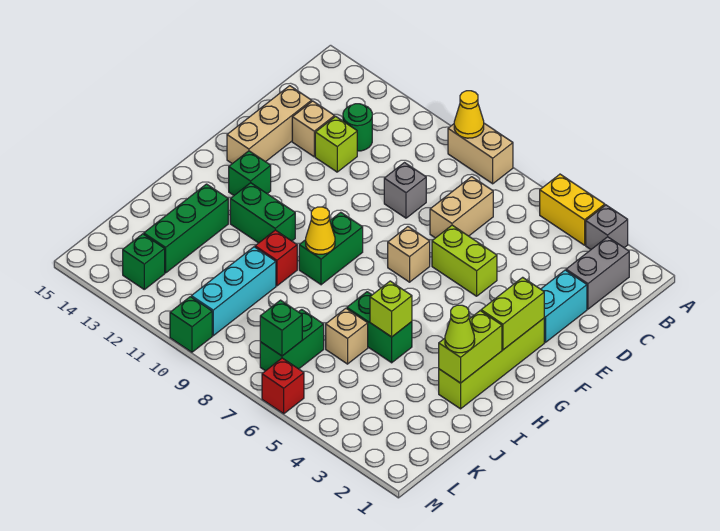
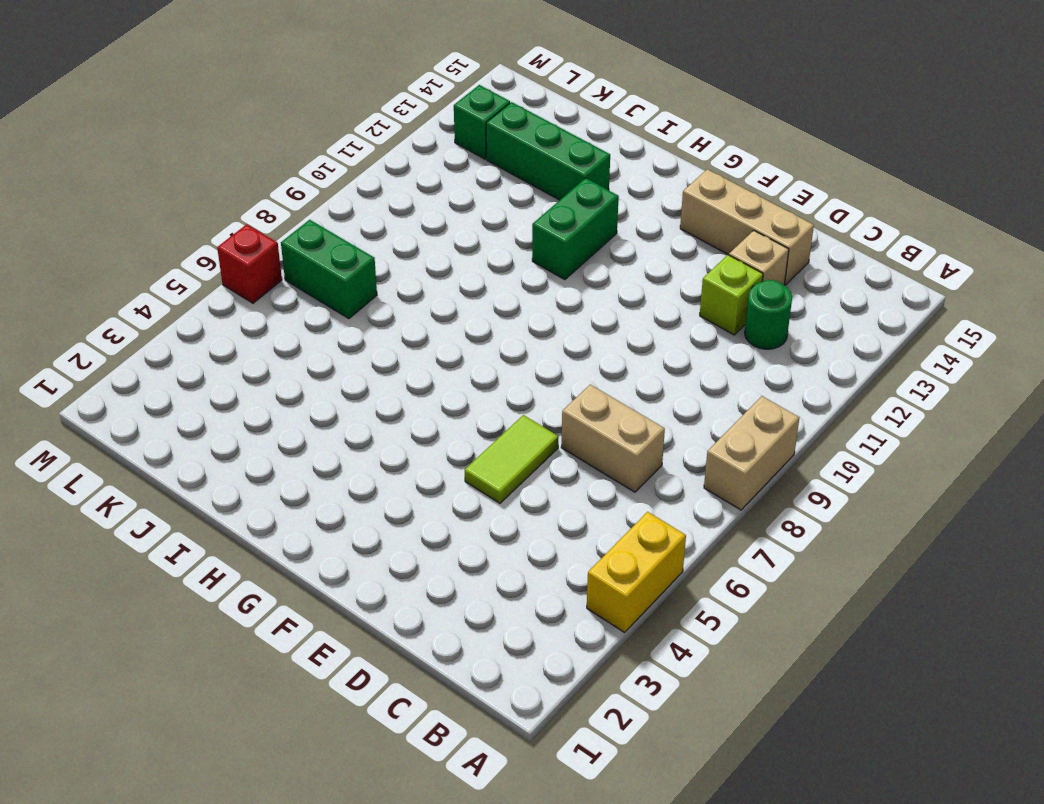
lime 1x2 tile [465,415,559,503] -> lime 1x2 brick [432,225,497,296]
none -> grey 1x1 brick [586,205,628,249]
none -> grey 1x2 brick [566,237,629,309]
none -> cyan 1x2 brick [541,270,587,342]
none -> grey 1x1 brick [384,163,426,218]

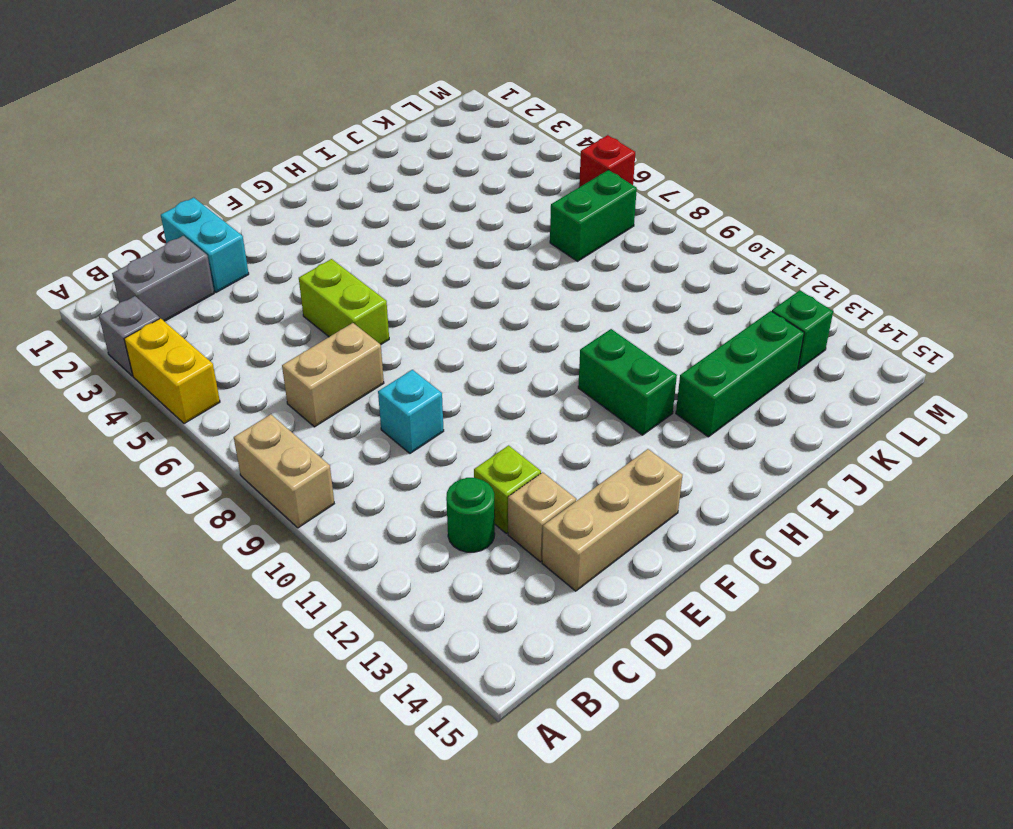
cyan 1x2 brick [161,198,249,293] -> cyan 1x2 brick turned to [541,270,587,342]
cyan 1x1 brick [378,370,444,453] -> grey 1x1 brick [384,163,426,218]
none -> lime 1x4 brick [439,318,544,409]
none -> tan 1x1 brick [388,227,430,282]
none -> green 1x2 brick [299,212,363,285]
none -> green 1x1 brick [229,151,271,195]

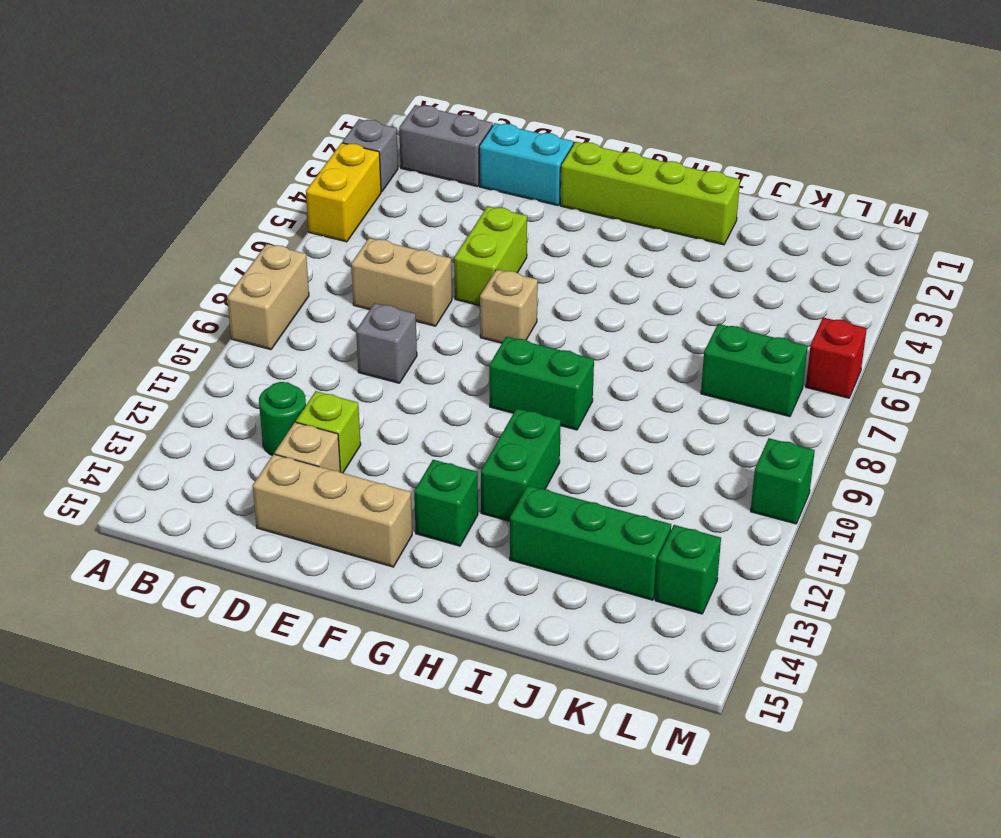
none -> green 1x2 brick [347,292,412,363]
none -> red 1x1 brick [255,230,297,286]
none -> tan 1x1 brick [326,308,368,364]
none -> cyan 1x3 brick [191,247,276,336]

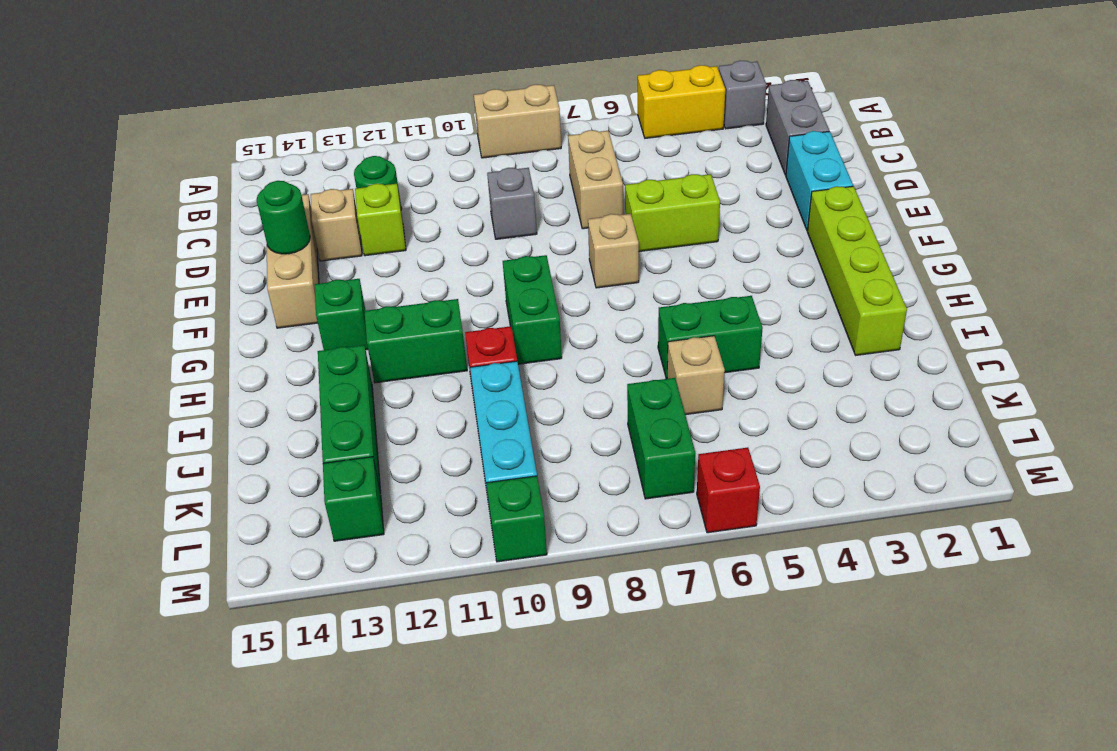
green 1x1 round brick [256,181,310,254] -> none
none -> yellow 1x1 cone [454,91,484,138]
none -> lime 1x2 brick [481,277,544,350]
none -> lime 1x2 brick [439,311,502,383]
none -> yellow 1x1 cone [306,207,335,254]

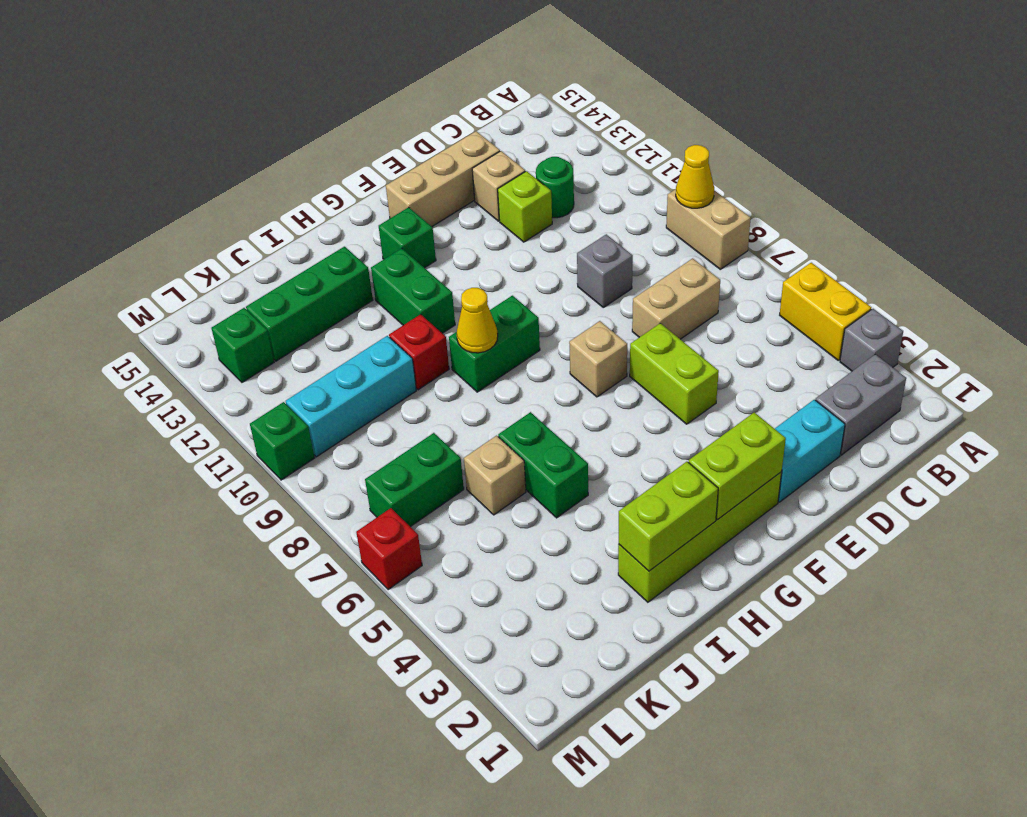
none -> lime 1x1 brick [370,281,412,337]
none -> green 1x1 brick [260,300,302,356]
none -> lime 1x1 cone [445,305,475,353]

